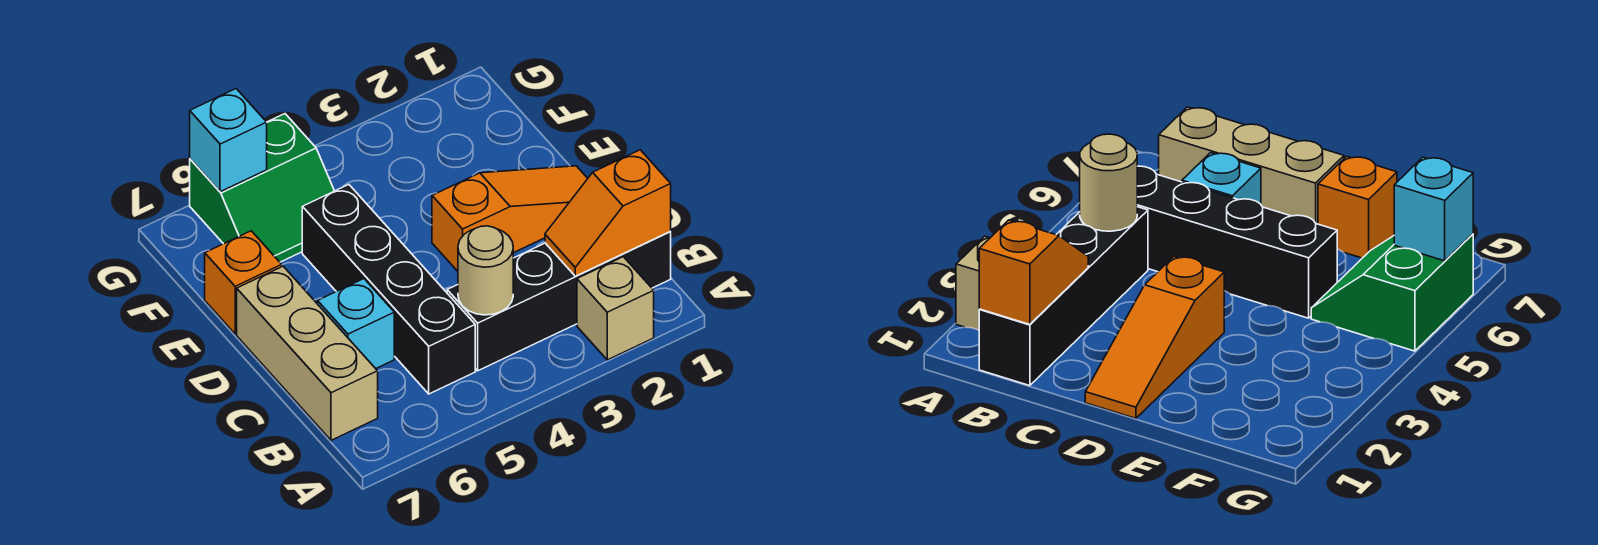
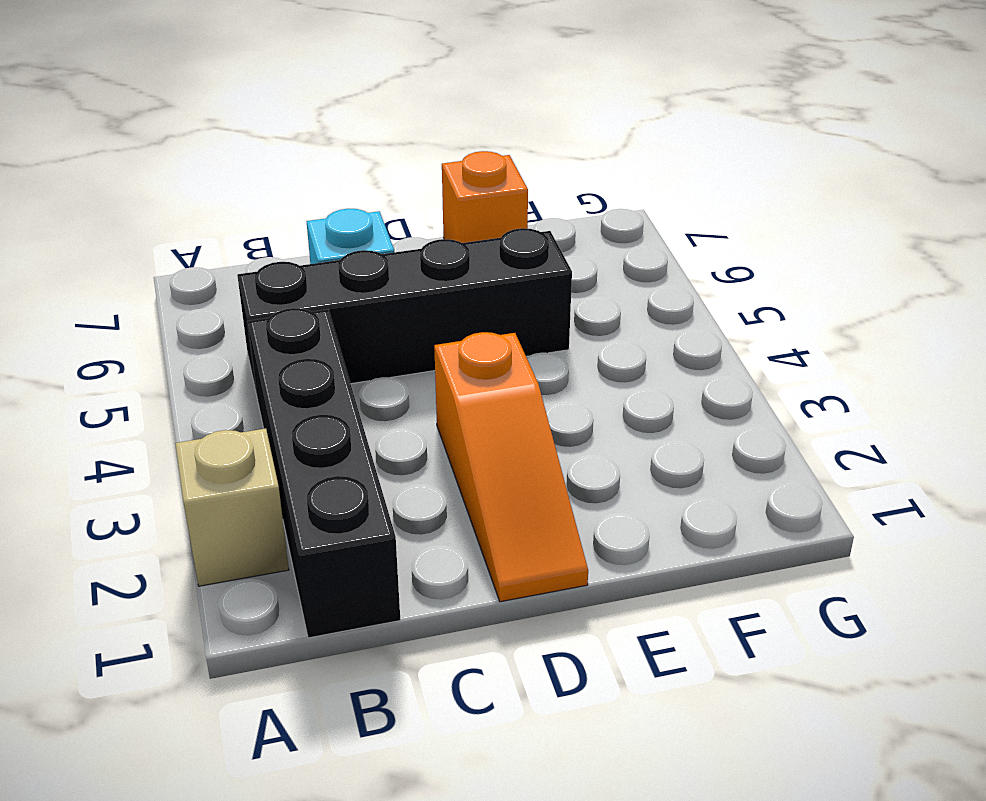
none -> tan 1x3 brick [237,266,378,440]
none -> green 2x2 slope [190,114,334,262]

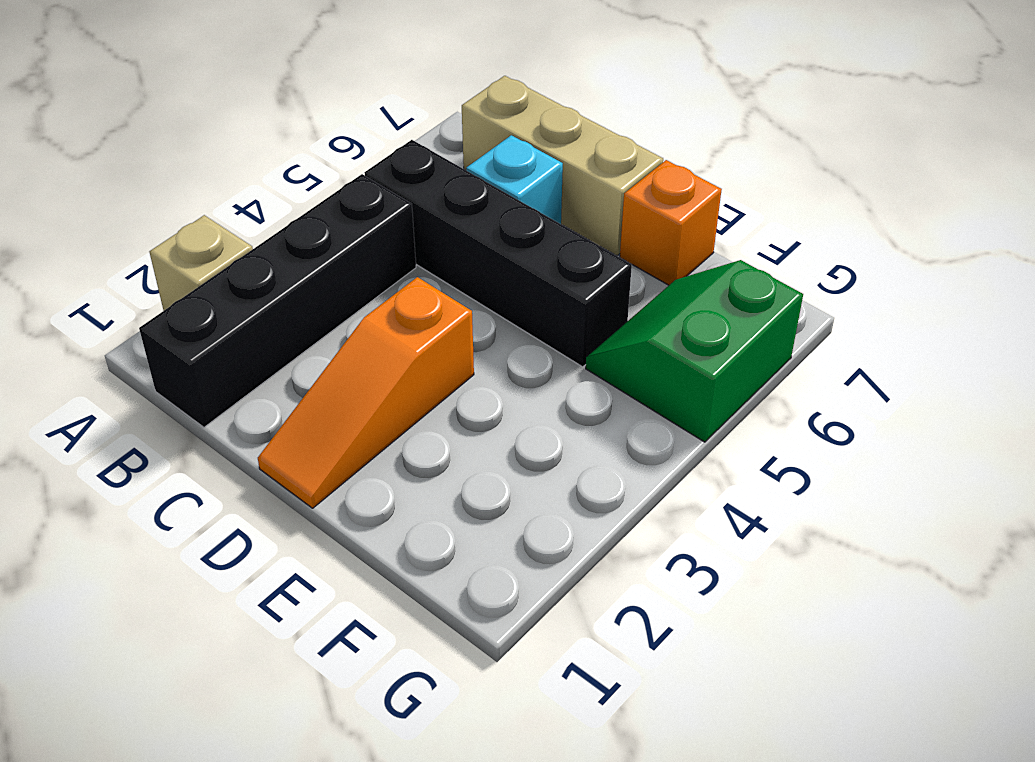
none -> orange 1x2 slope [545,150,671,276]
none -> tan 1x1 round brick [458,226,513,315]

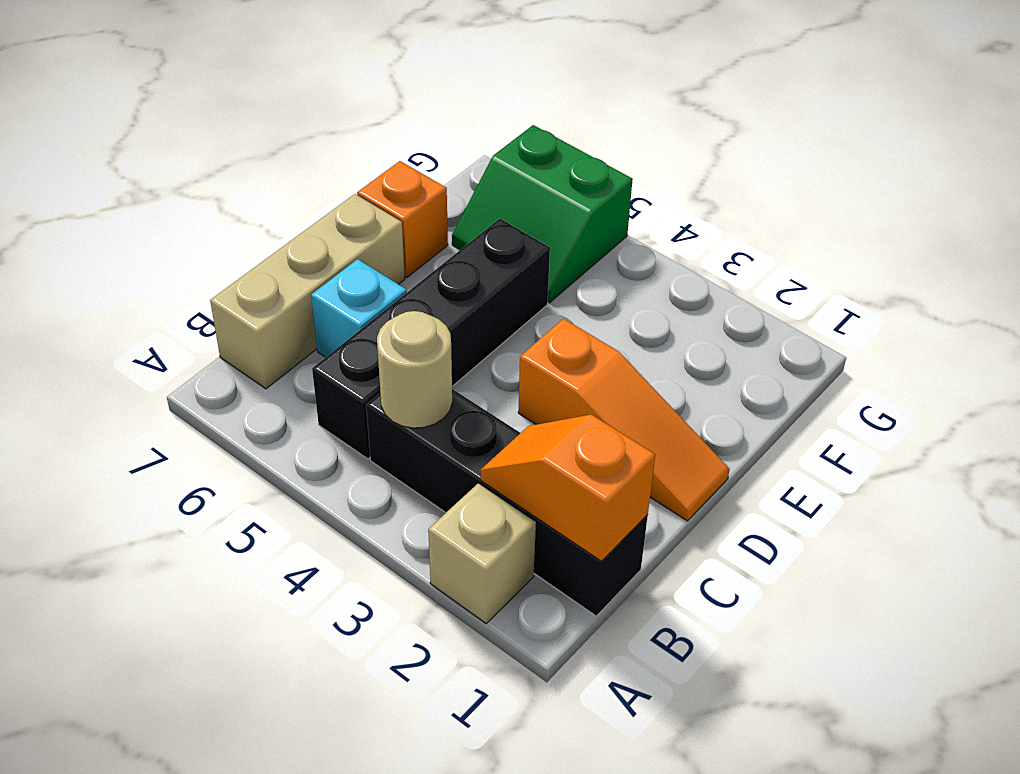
none -> cyan 1x1 brick [190,89,267,192]

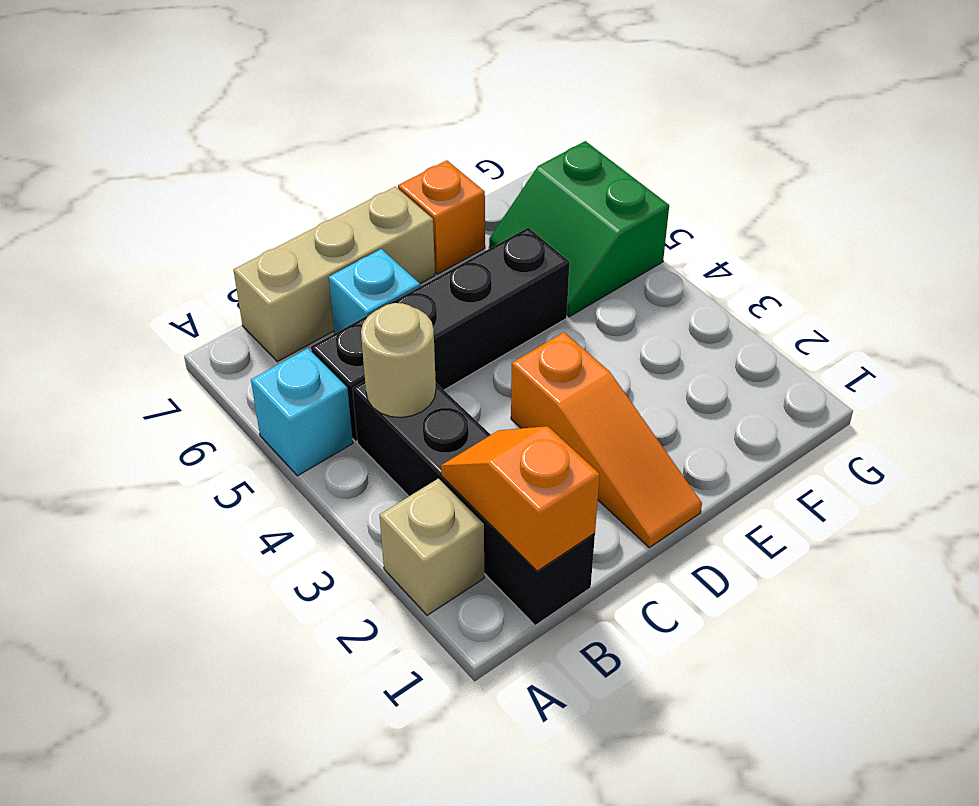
cyan 1x1 brick [251,348,353,476] -> cyan 1x1 brick moved to [190,89,267,192]

